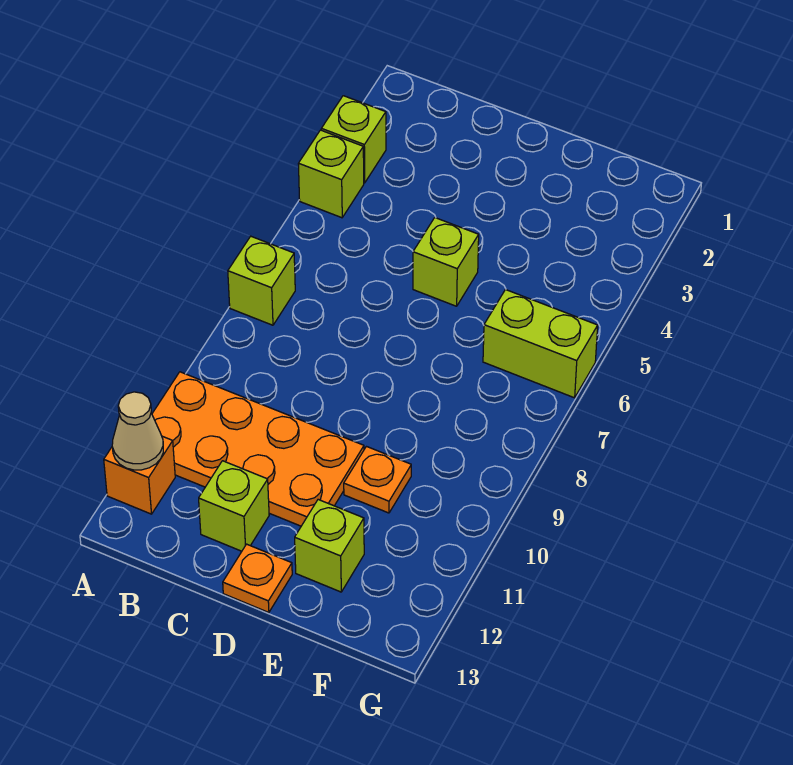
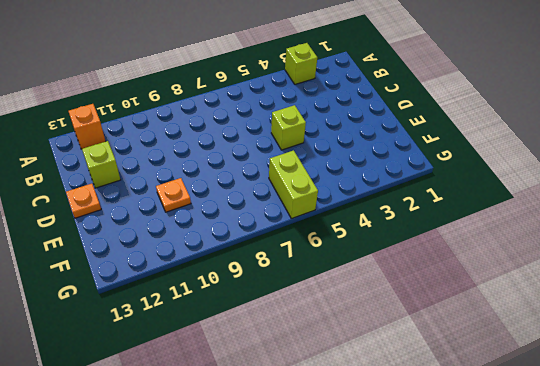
none -> lime 1x1 brick [298,130,364,218]
none -> lime 1x1 brick [228,236,295,325]
none -> orange 2x4 plate [152,372,364,526]

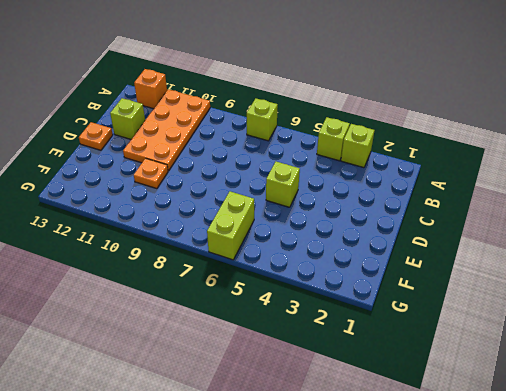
none -> lime 1x1 brick [295,500,364,592]
none -> tan 1x1 cone [112,392,163,470]

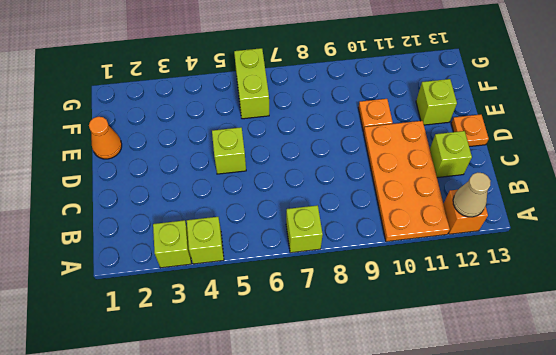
orange 1x1 cone [89,117,122,159] -> none

